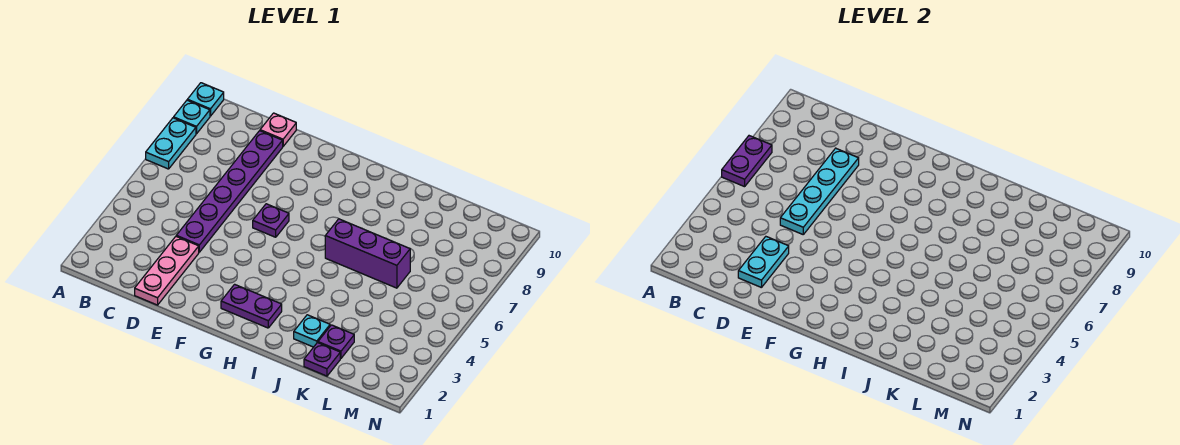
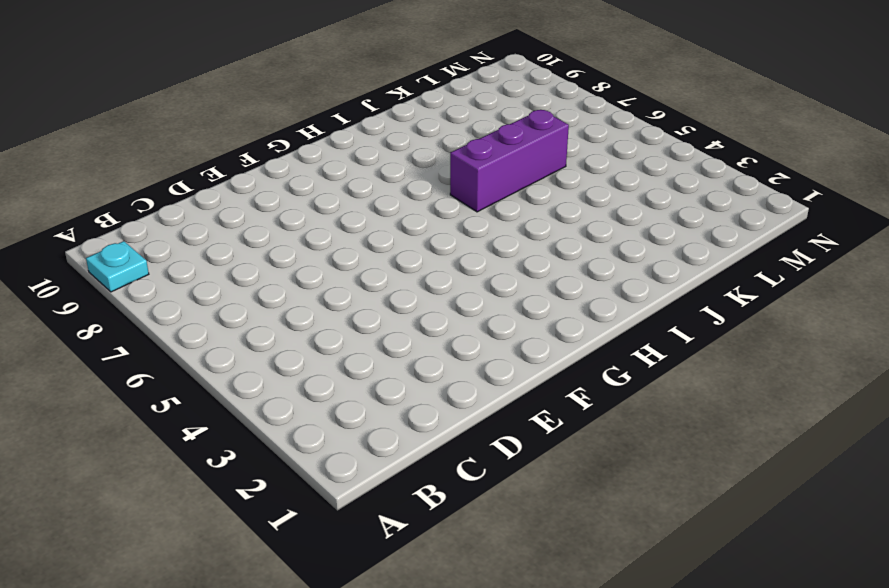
none -> cyan 1x2 plate [146,118,196,169]
none -> cyan 1x1 plate [187,83,224,116]
none -> pink 1x3 plate [135,237,199,305]

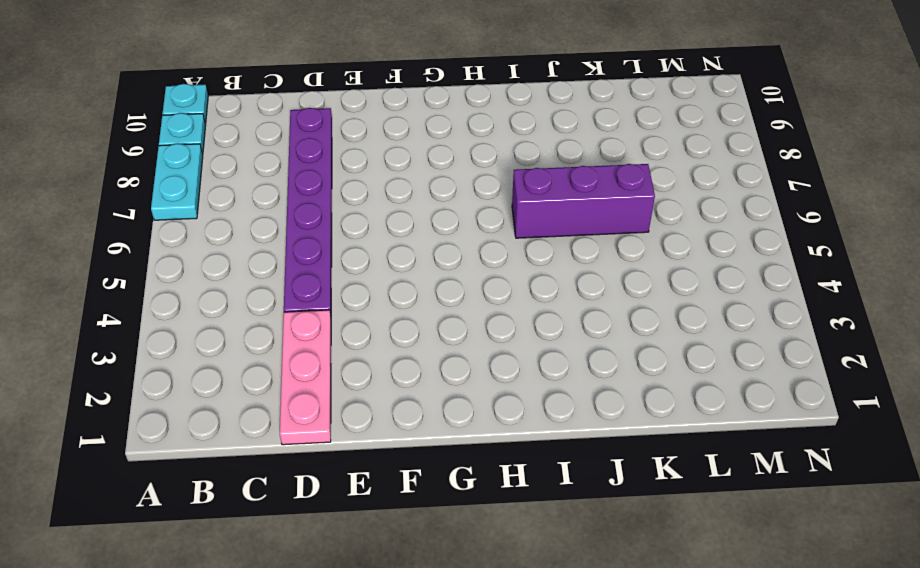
none -> pink 1x1 plate [260,113,296,146]
none -> purple 1x1 plate [253,204,289,237]
none -> purple 1x2 plate [221,284,282,328]

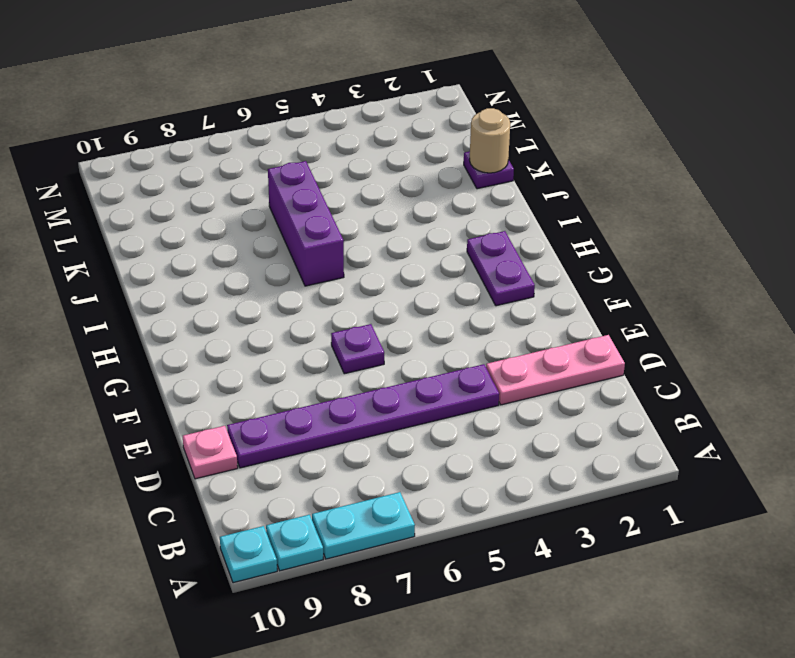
tan 1x1 round brick [470,108,510,173] -> none
none -> cyan 1x1 plate [294,315,330,347]
none -> purple 1x1 plate [318,325,354,358]
none -> purple 1x2 plate [722,136,772,187]

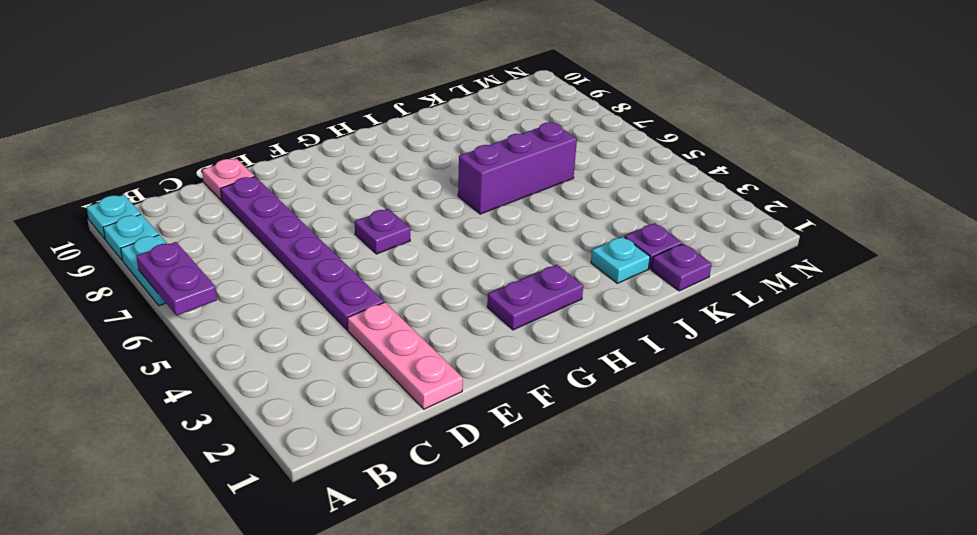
none -> cyan 1x2 plate [738,237,789,288]
none -> cyan 1x4 plate [780,148,859,234]

